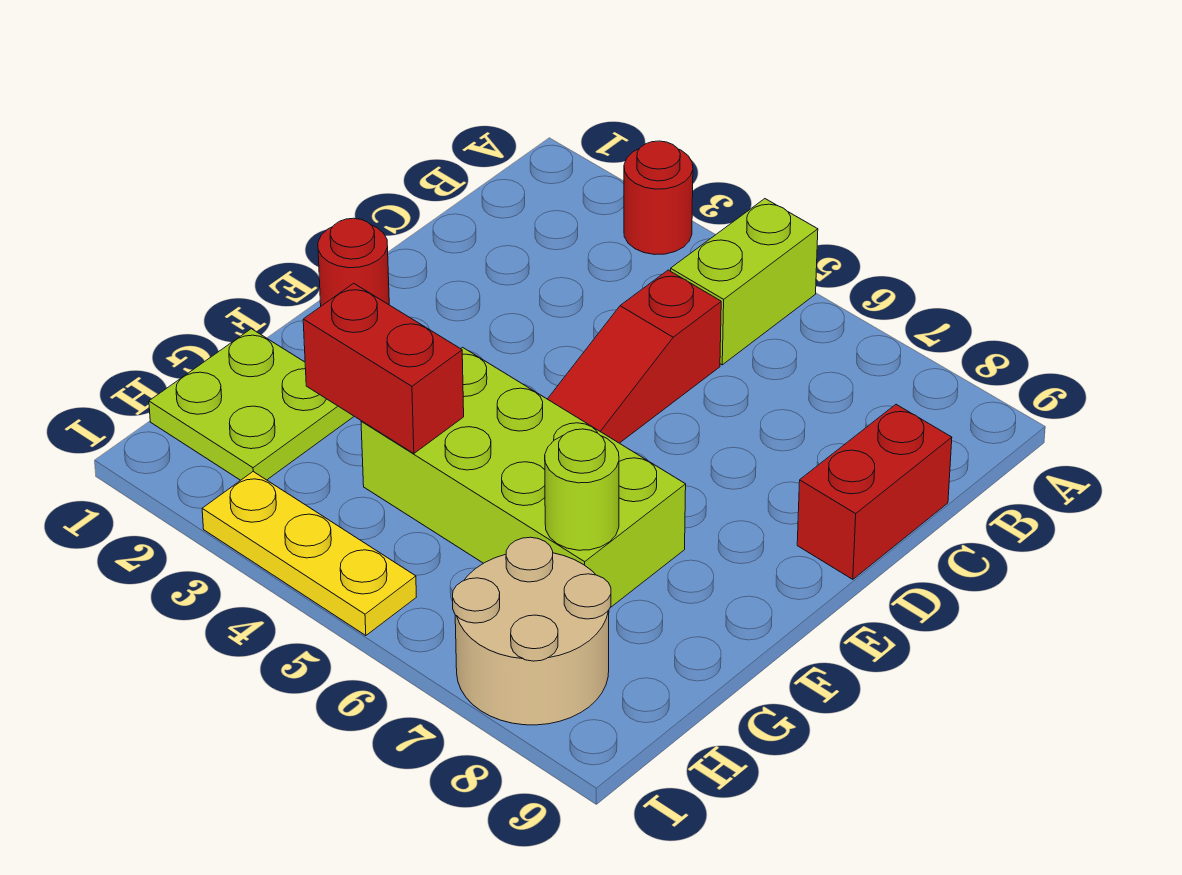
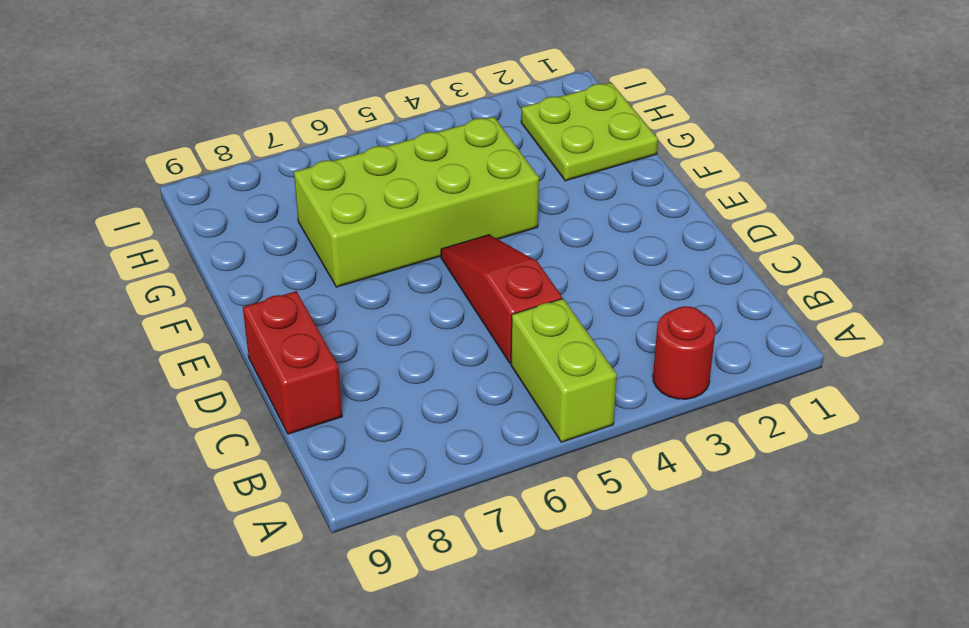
none -> red 1x1 round brick [318,218,389,306]
none -> tan 2x2 round brick [453,537,611,725]

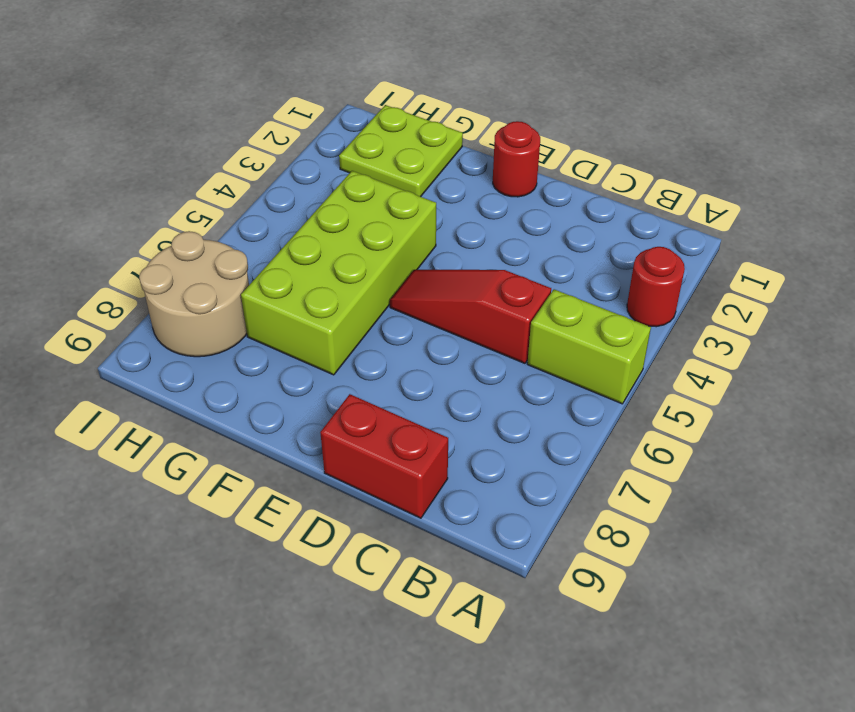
none -> yellow 1x3 plate [202,472,416,636]
none -> red 1x2 brick [303,283,464,454]

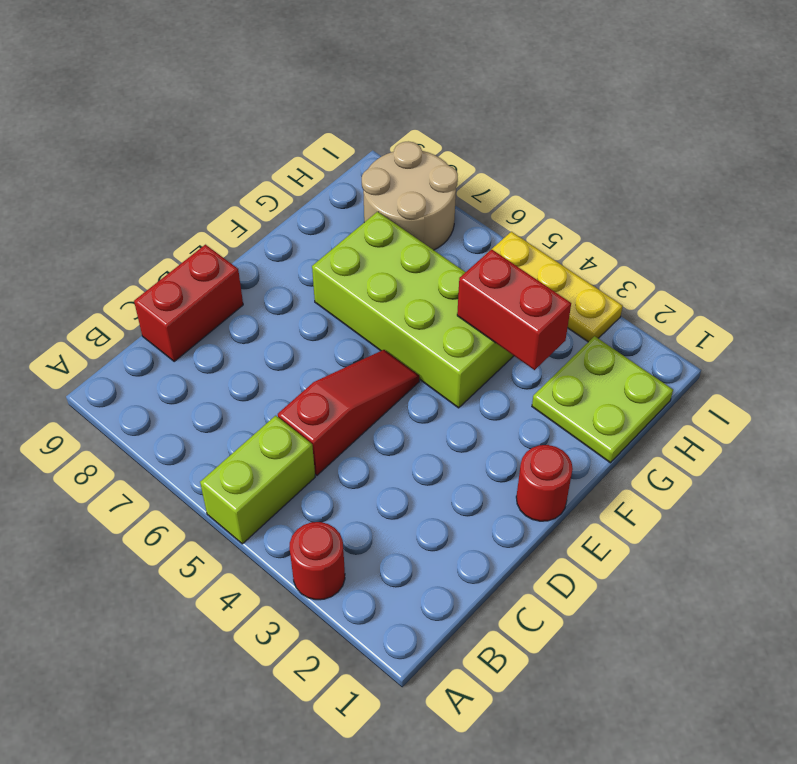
none -> lime 1x1 round brick [545,429,619,550]

